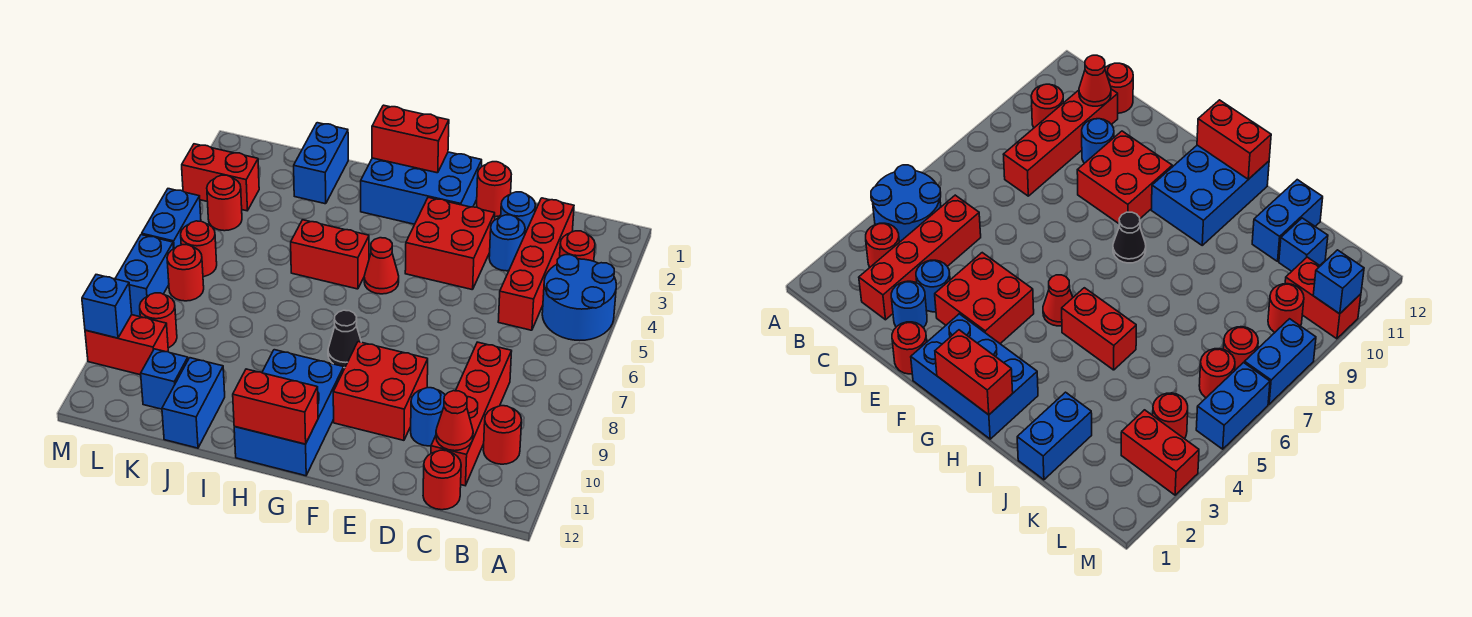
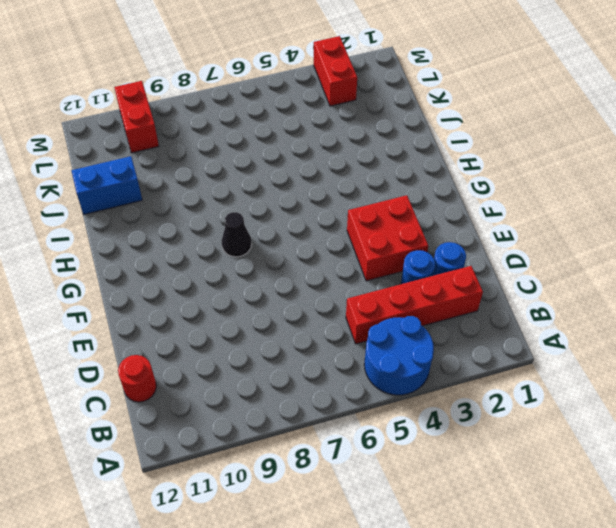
none -> red 1x1 round brick [560,231,595,261]
none -> red 1x1 round brick [483,406,522,464]
none -> red 1x4 brick [431,342,512,486]
none -> blue 1x1 round brick [411,388,445,446]

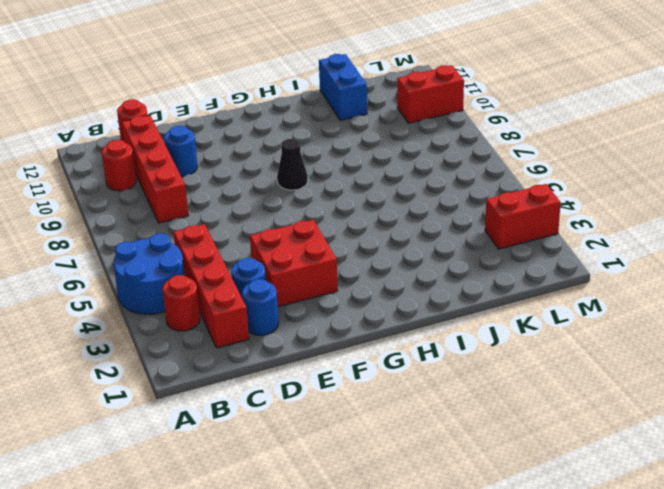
none -> red 1x1 round brick [477,162,511,217]
none -> red 2x2 brick [333,342,428,440]
none -> blue 2x3 brick [361,152,482,224]
none -> red 1x1 cone [364,238,399,294]

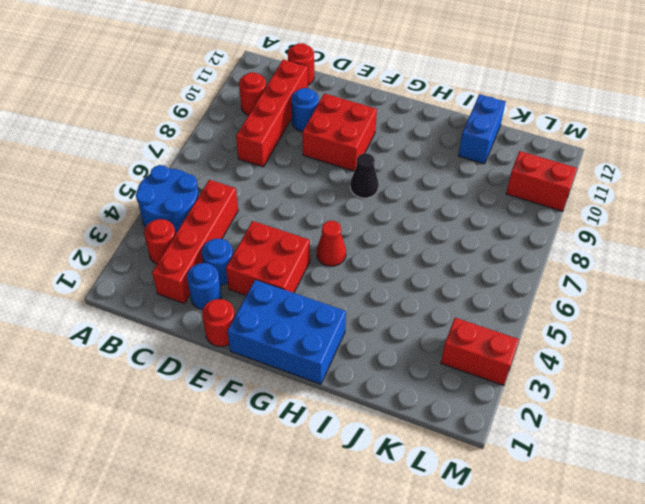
none -> blue 2x3 brick [234,350,344,476]
none -> red 1x2 brick [291,220,369,289]
none -> blue 1x2 brick [294,123,348,204]
none -> blue 1x1 brick [141,349,188,409]

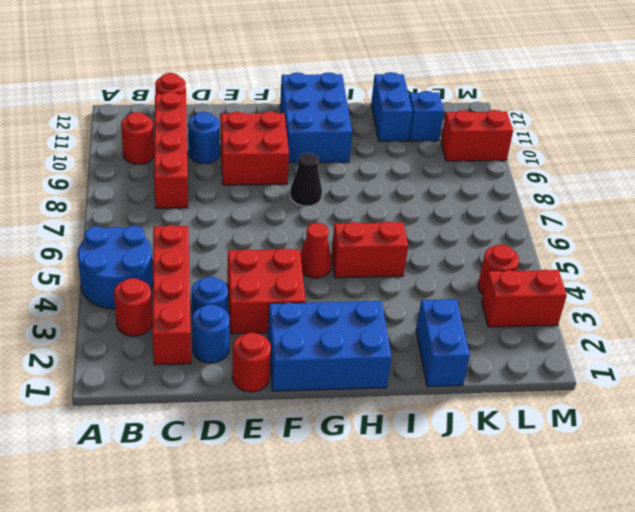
none -> red 1x1 round brick [181,221,217,277]
none -> red 1x1 round brick [167,245,204,301]
none -> red 1x1 round brick [140,293,177,348]
none -> blue 1x2 brick [142,189,201,249]

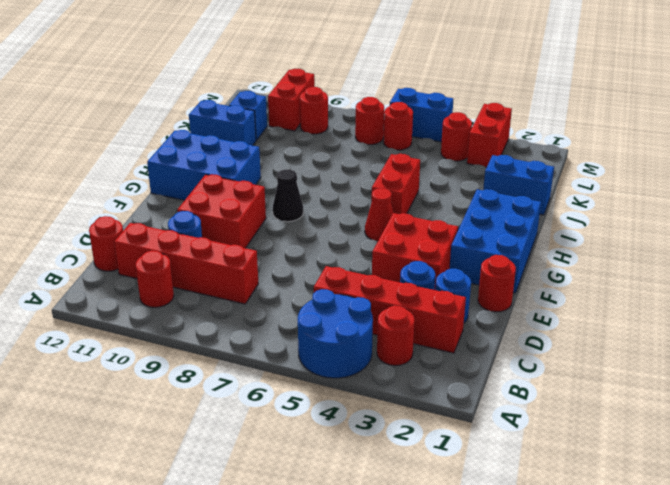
none -> blue 1x2 brick [115,235,173,317]
none -> red 1x1 cone [436,391,473,451]
none -> red 1x2 brick [372,105,449,173]
none -> red 1x2 brick [233,369,318,444]

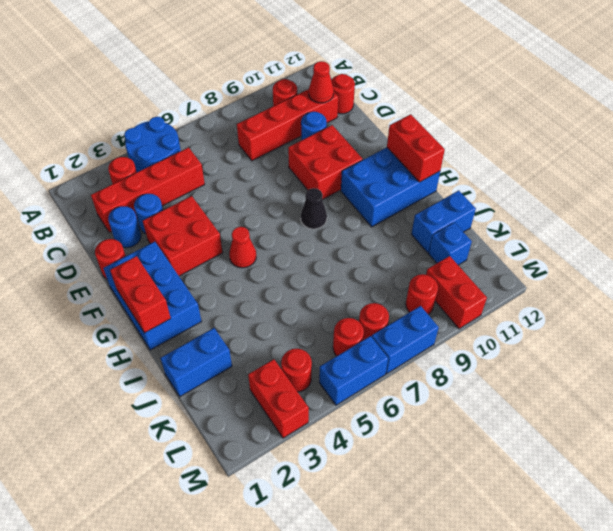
none -> red 1x2 brick [291,220,369,289]
none -> blue 1x1 brick [82,275,132,338]

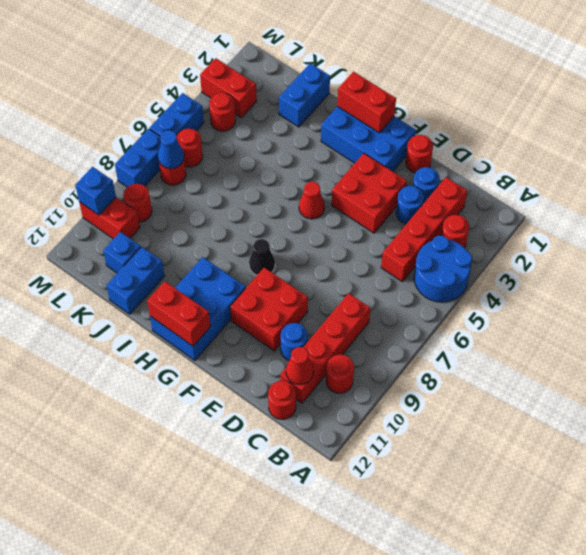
blue 1x1 cone [158,130,184,169] -> none
none -> red 1x2 brick [291,220,369,289]

